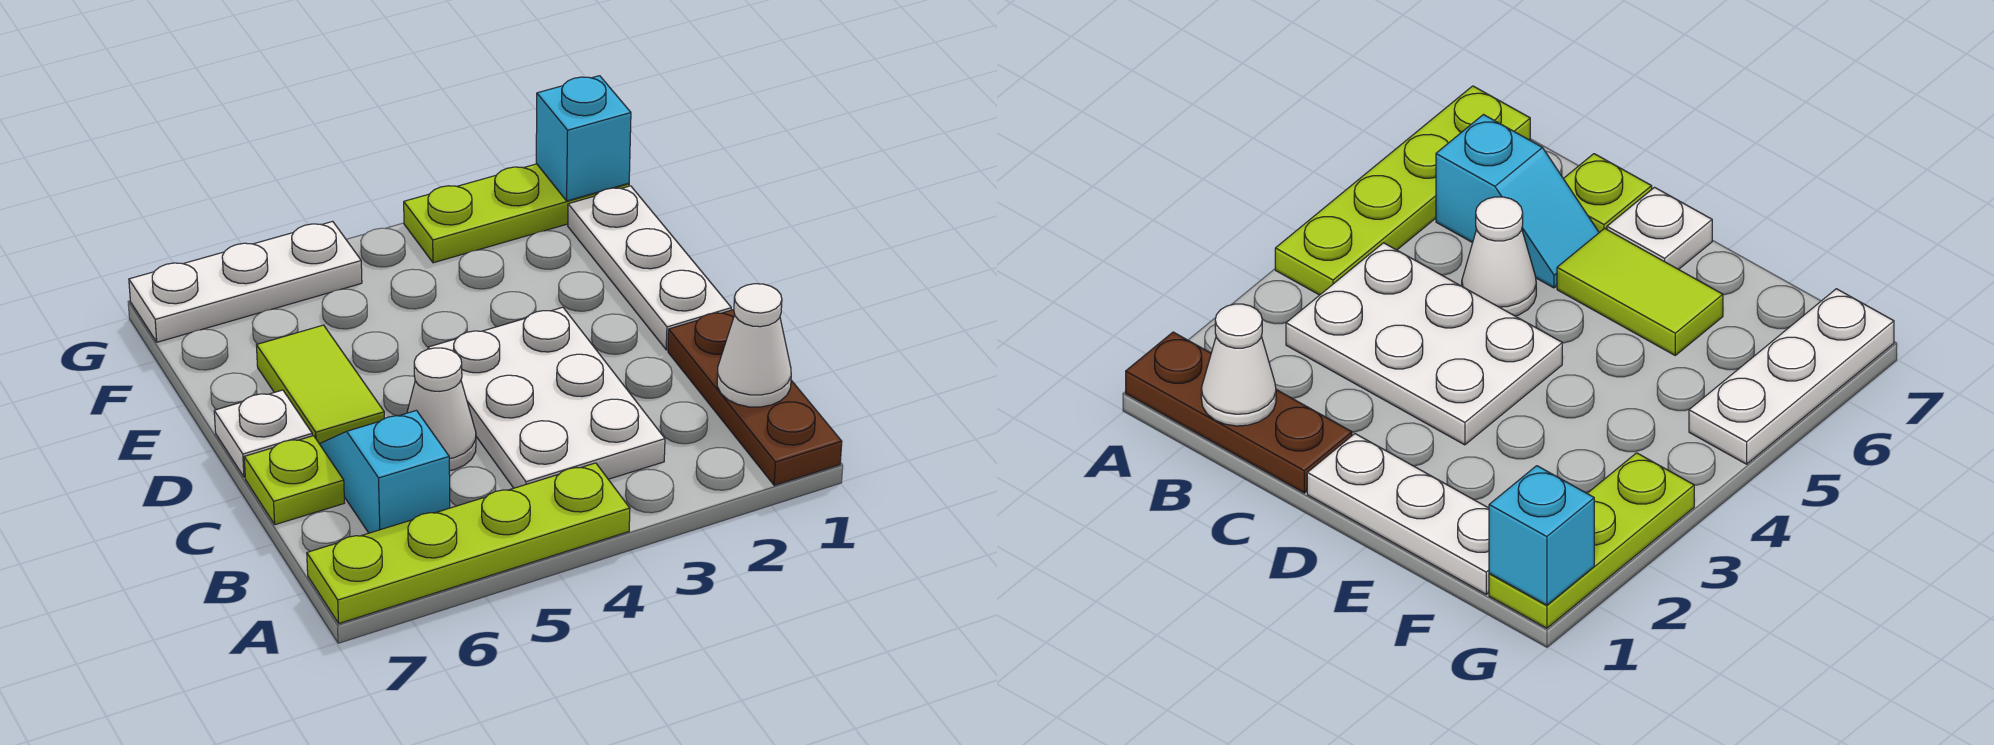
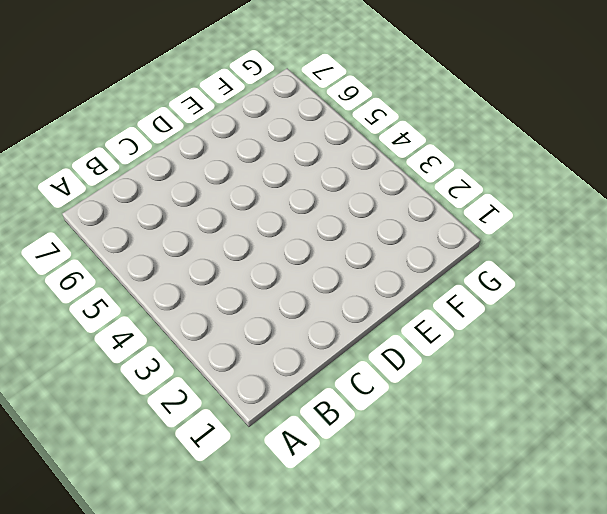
none -> brown 1x3 plate [668,310,842,485]
none -> lime 1x4 plate [307,463,630,623]
none -> white 2x3 plate [428,307,665,488]

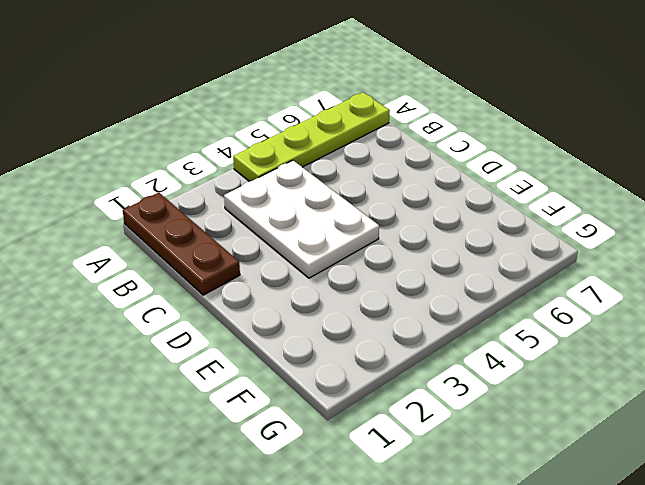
none -> cyan 1x2 slope [320,410,450,533]
none -> white 1x1 cone [407,348,476,471]
none -> lime 1x1 plate [244,436,344,525]

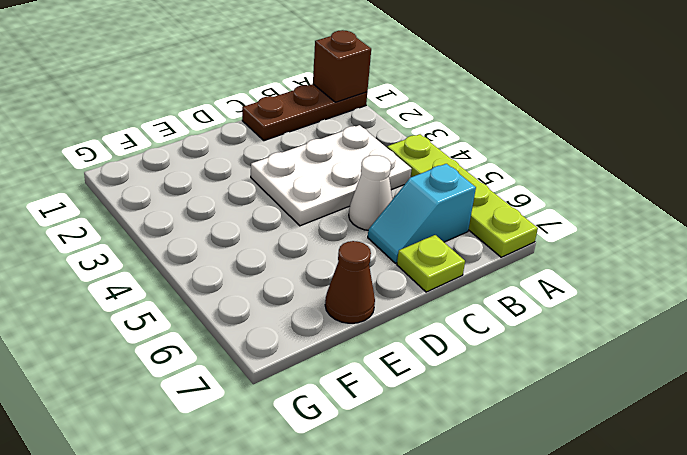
brown 1x1 brick [313,30,371,102] -> none
brown 1x1 cone [325,241,375,323] -> none
none -> white 1x3 plate [568,186,731,350]
none -> lime 1x2 tile [256,325,384,444]
none -> white 1x1 plate [214,390,312,477]

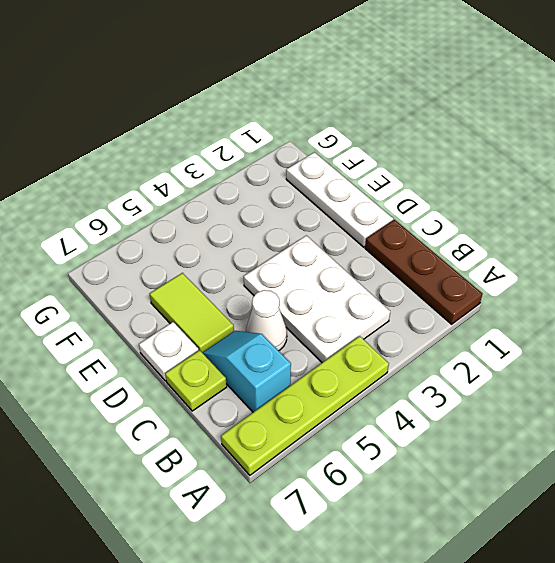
none -> lime 1x3 plate [404,164,629,263]
none -> white 1x3 plate [129,221,362,342]
none -> white 1x1 cone [717,284,791,407]

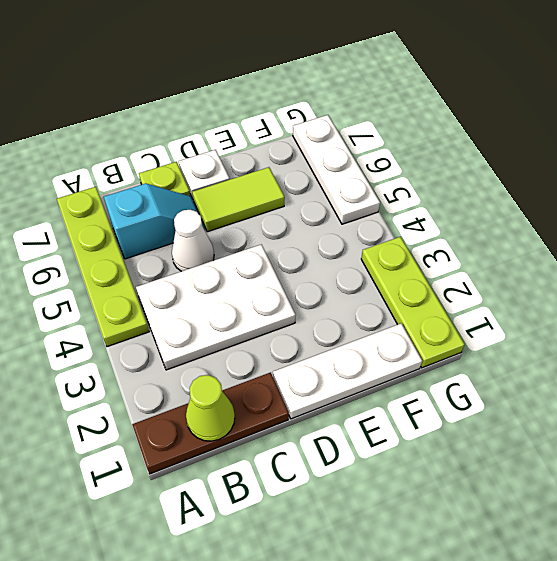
lime 1x1 cone [186,375,235,441] -> white 1x1 cone [717,284,791,407]
none -> cyan 1x1 brick [536,76,631,201]

